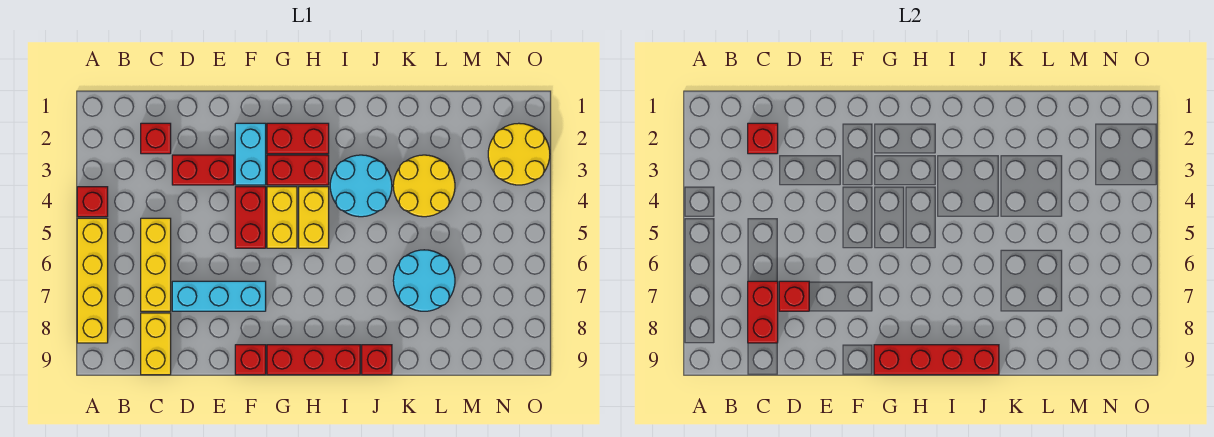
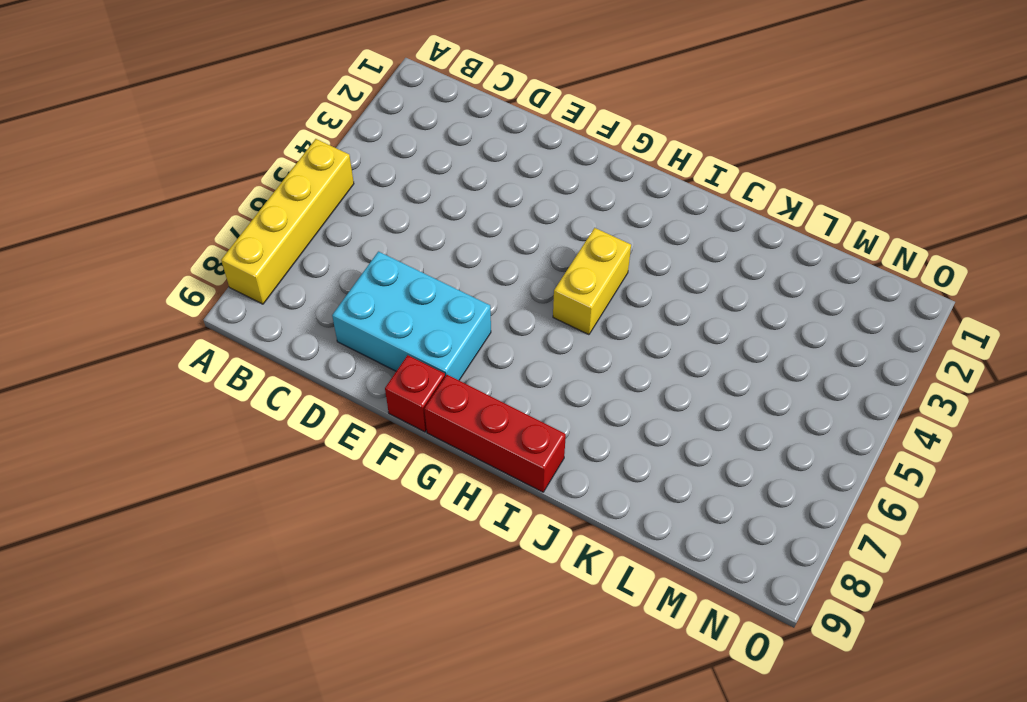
cyan 2x3 brick [332,252,491,380] -> cyan 1x3 brick [172,281,266,311]
none -> red 1x1 brick [77,187,108,217]
none -> red 1x1 brick [141,123,171,154]
none -> yellow 1x3 brick [141,218,171,311]

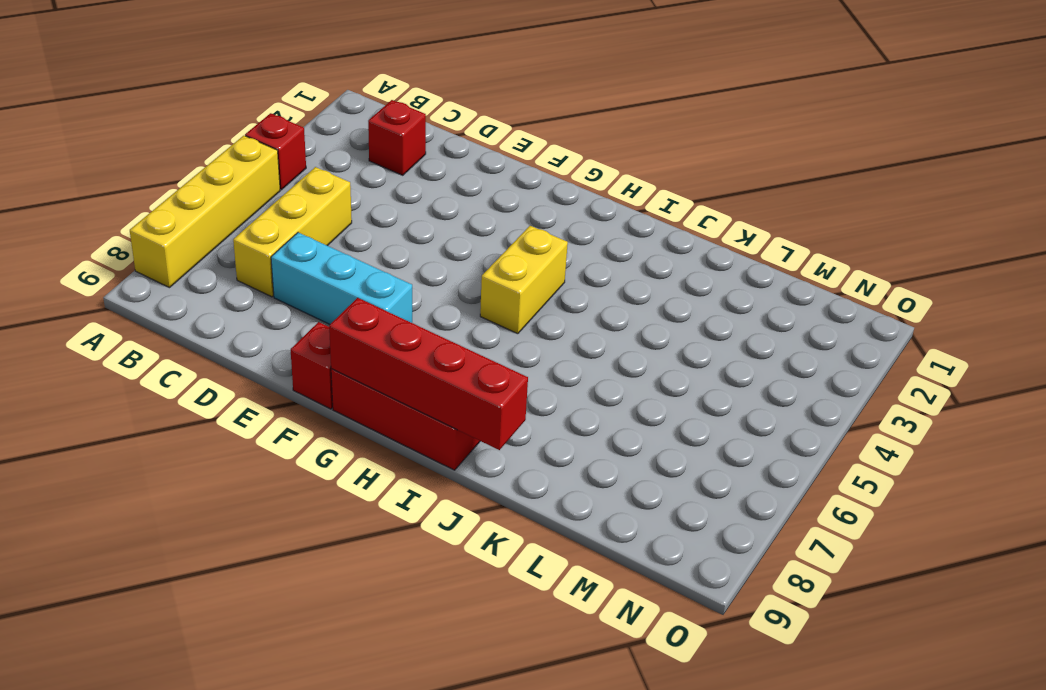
none -> yellow 1x2 brick [141,313,171,375]
none -> red 1x2 brick [172,155,234,185]
none -> cyan 1x2 brick [235,123,266,185]

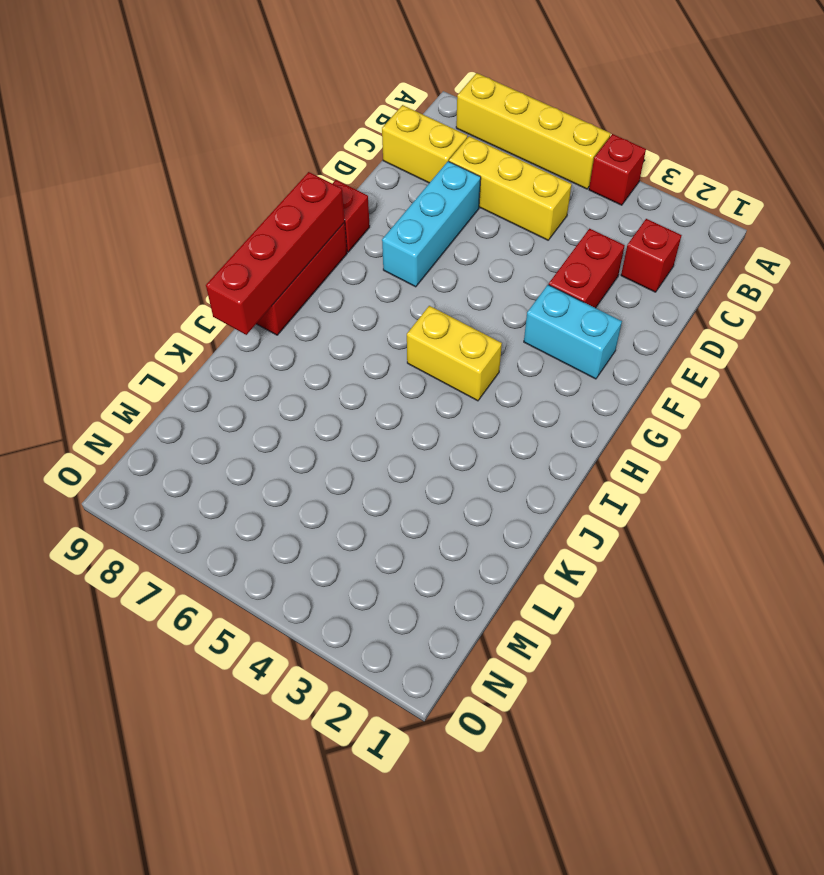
none -> red 1x2 brick [235,187,266,248]
none -> red 1x2 brick [267,123,329,154]
none -> red 1x2 brick [267,155,329,185]

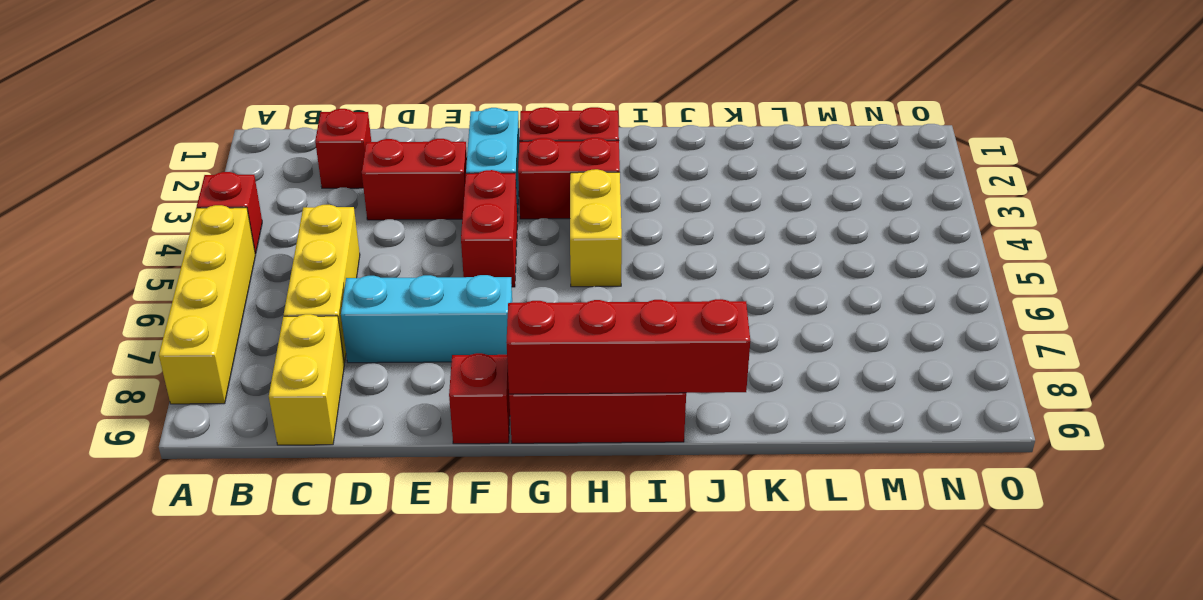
none -> yellow 1x2 brick [267,187,297,248]
none -> cyan 2x2 round brick [330,155,392,217]
none -> red 1x1 brick [362,345,392,375]

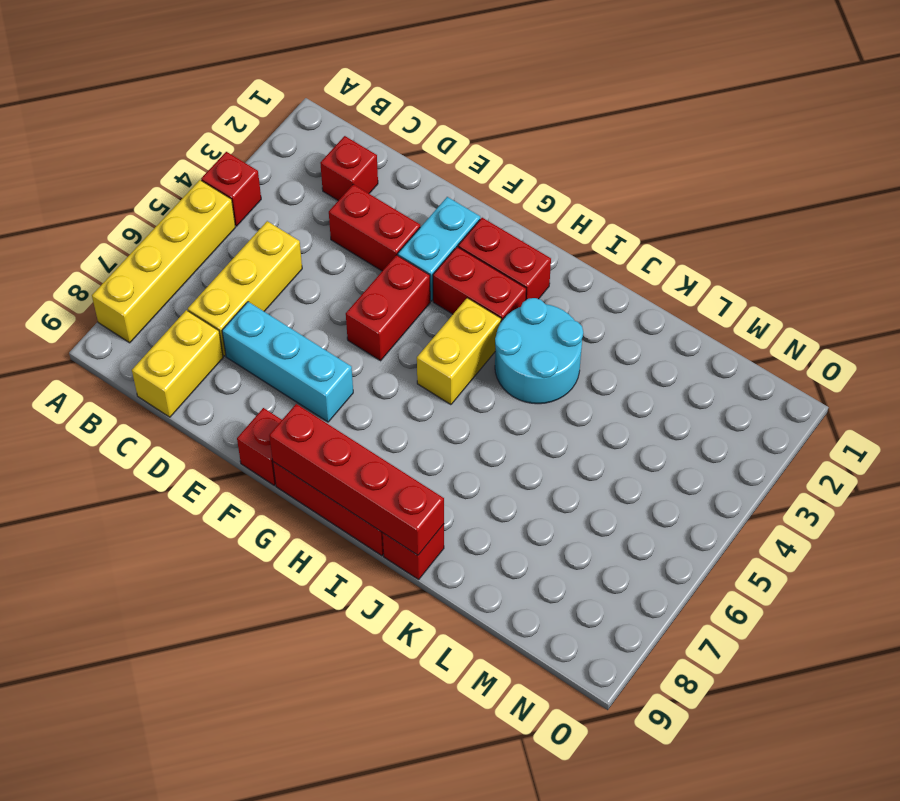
none -> yellow 1x2 brick [267,187,297,248]
none -> yellow 2x2 round brick [393,155,455,217]
none -> cyan 2x2 round brick [393,250,455,311]

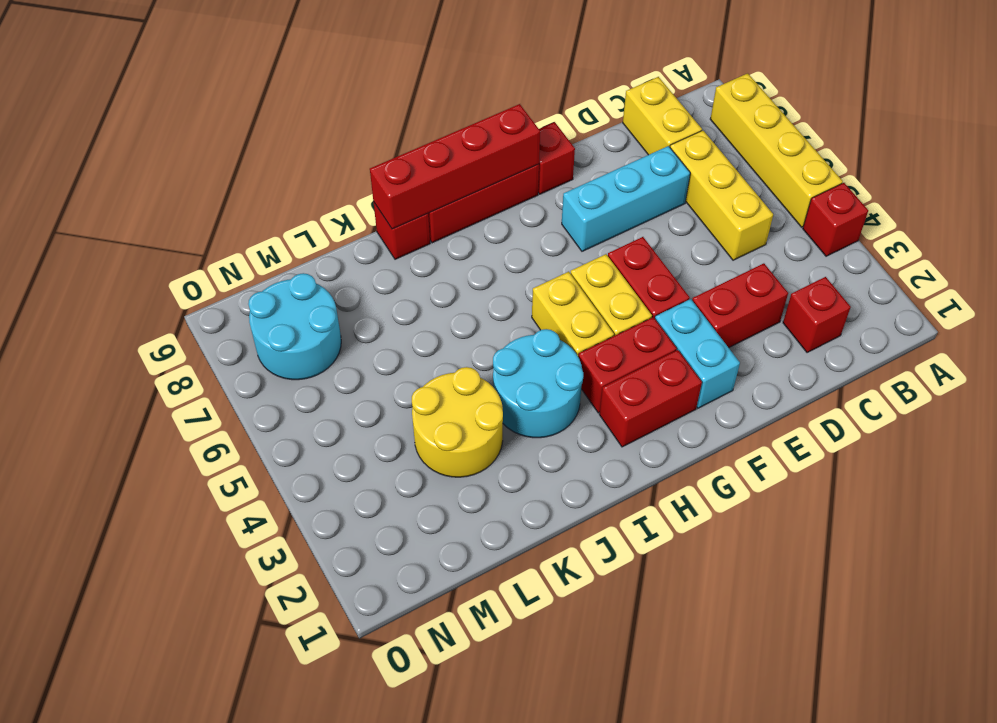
cyan 2x2 round brick [248,273,341,380] -> cyan 2x2 round brick moved to [393,250,455,311]
none -> yellow 2x2 round brick [488,123,550,185]
none -> red 1x1 brick [748,123,778,154]
none -> red 1x2 brick [748,281,778,343]

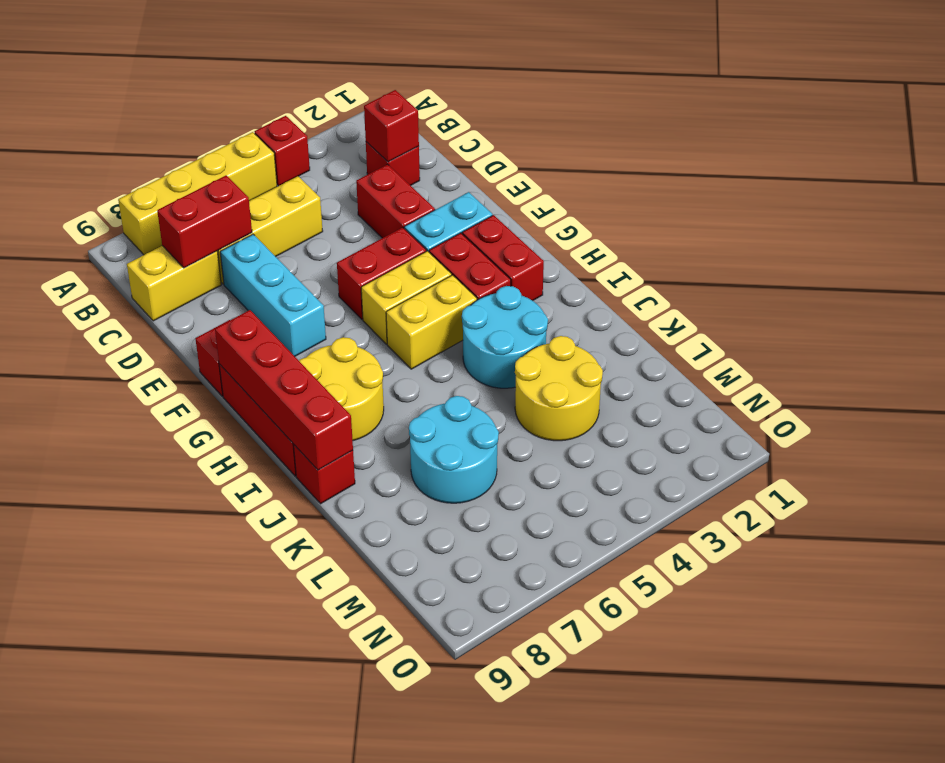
yellow 2x2 round brick [299,337,384,441] -> yellow 2x2 round brick moved to [488,123,550,185]
none -> red 1x1 brick [779,281,809,311]

